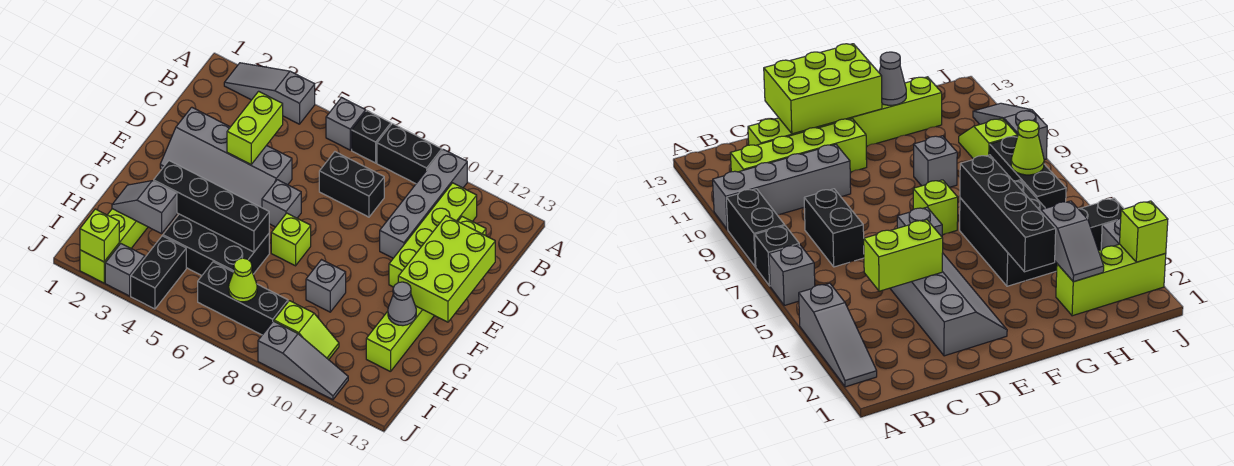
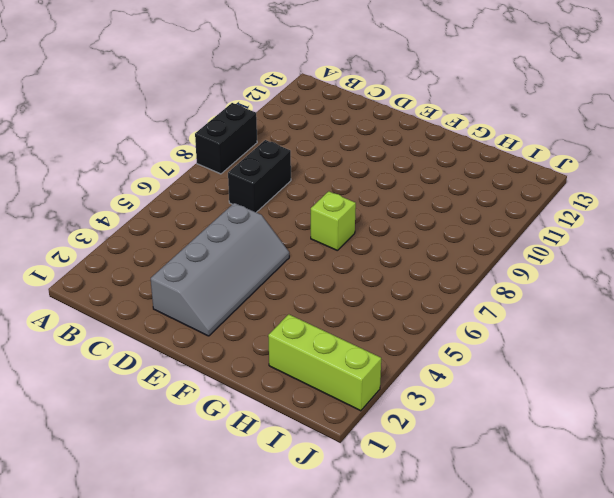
none -> grey 1x3 slope [224,63,315,124]
none -> grey 1x1 brick [326,98,366,150]
none -> black 1x1 brick [352,111,391,163]

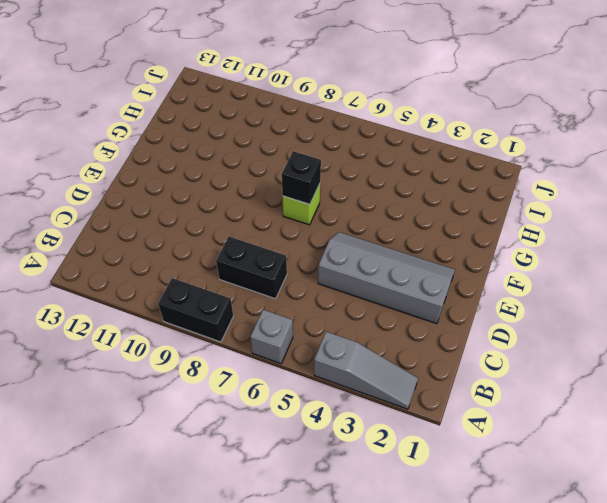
black 1x1 brick [282,151,321,204] -> black 1x1 brick moved to [352,111,391,163]
none -> grey 1x4 brick [380,149,467,258]
none -> lime 1x4 brick [389,183,477,287]
none -> lime 1x6 brick [366,217,486,372]

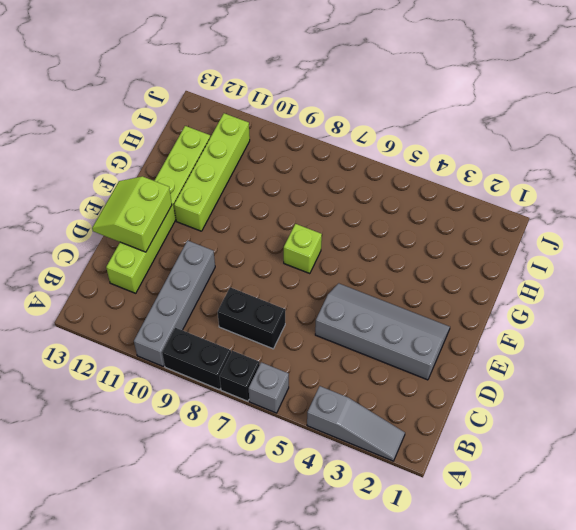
lime 2x2 slope [92,176,172,252] -> lime 2x3 brick [398,216,495,322]
lime 1x4 brick [174,113,250,231] -> lime 1x4 brick moved to [389,183,477,287]
none -> grey 1x1 brick [262,180,301,227]
none -> black 2x3 brick [163,214,269,275]
none -> grey 1x1 brick [306,260,346,312]

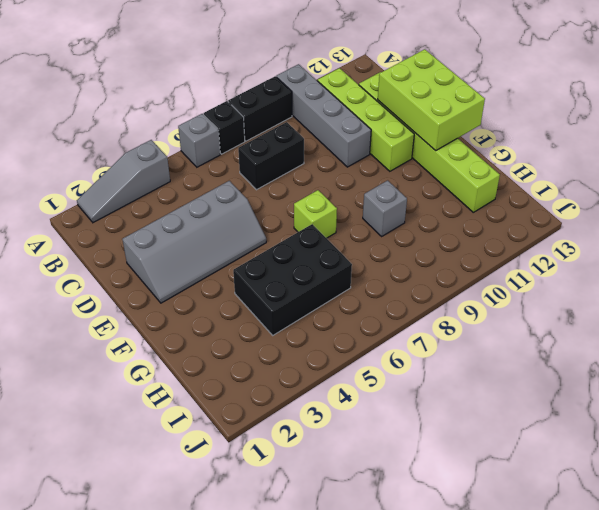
none -> grey 1x1 brick [262,180,301,227]
none -> lime 1x3 brick [80,209,148,283]
none -> black 1x2 brick [131,236,186,309]

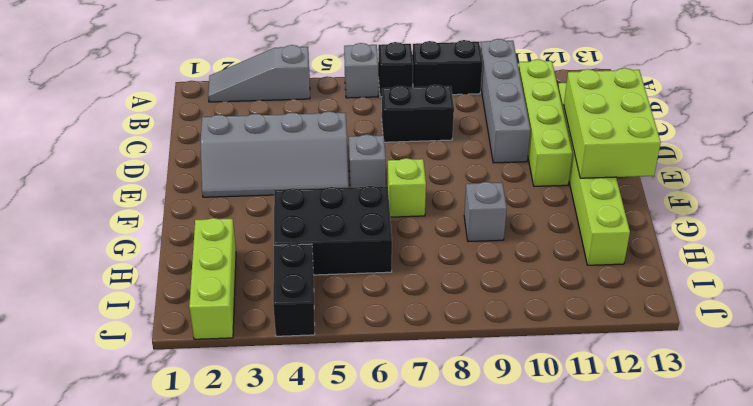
none -> black 1x3 brick [198,262,288,335]
none -> lime 1x2 slope [274,301,339,360]
none -> grey 1x1 brick [105,244,145,296]

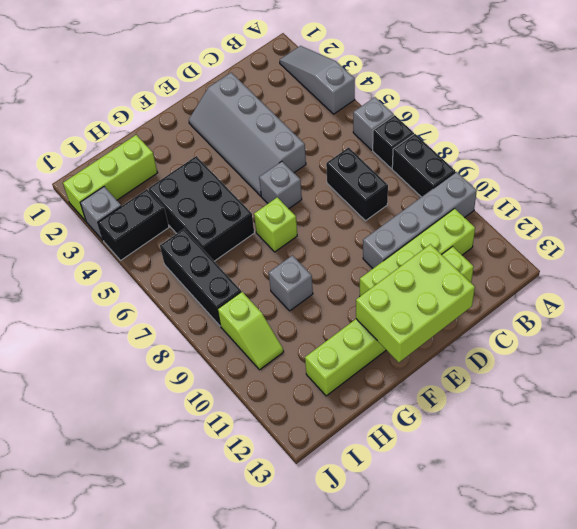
none -> grey 1x3 slope [258,321,348,400]
none -> lime 1x2 brick [227,91,283,164]
none -> black 1x4 brick [154,161,269,252]

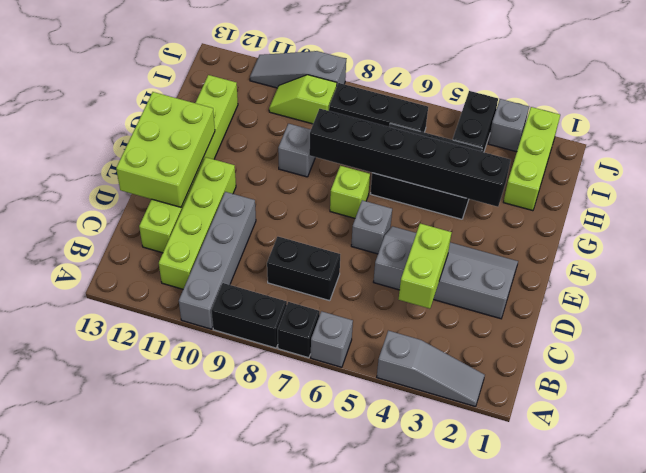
black 1x6 brick [309,109,511,207] -> black 1x4 brick [154,161,269,252]
none -> grey 1x1 cone [388,282,416,326]
none -> grey 1x2 slope [112,181,177,234]
none -> lime 1x1 cone [229,258,257,302]

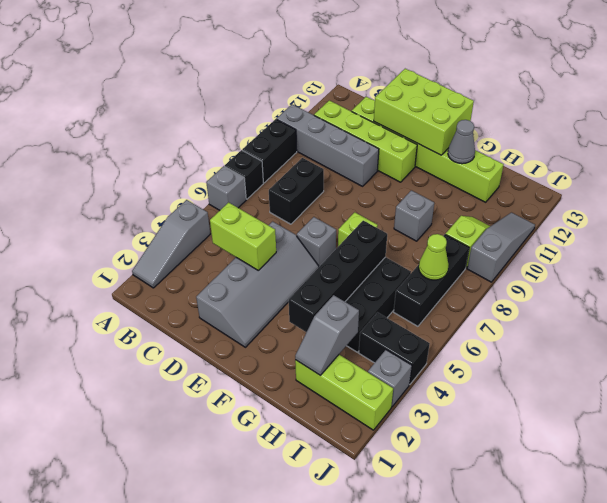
none -> lime 1x1 brick [80,209,119,262]

